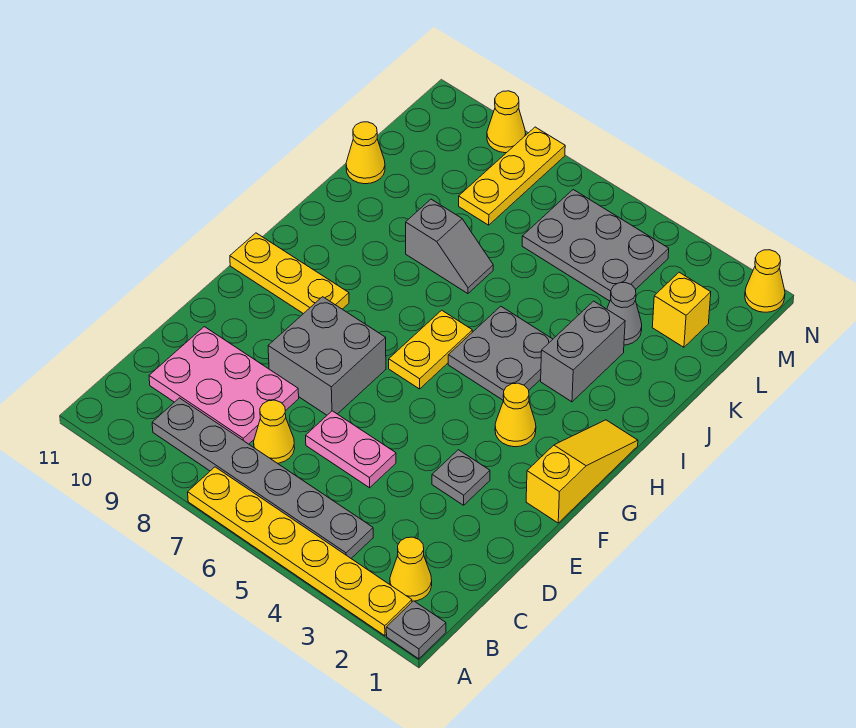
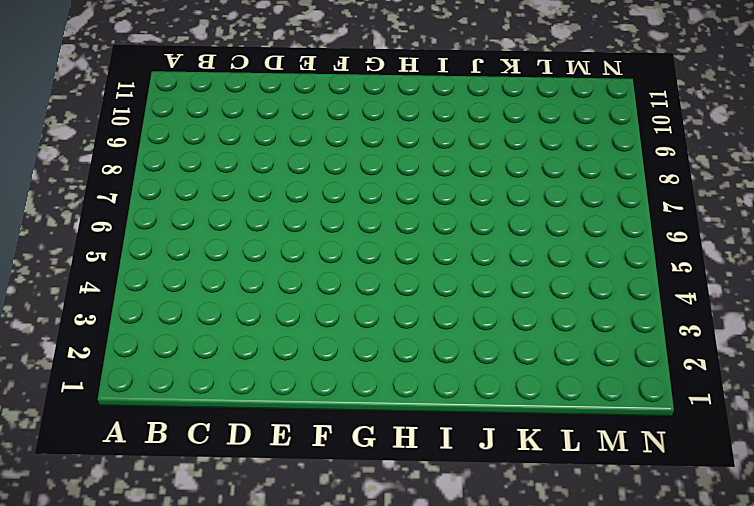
none -> grey 1x1 plate [386,601,446,659]
none -> yellow 1x6 plate [188,467,412,636]
none -> yellow 1x1 cone [390,537,432,601]

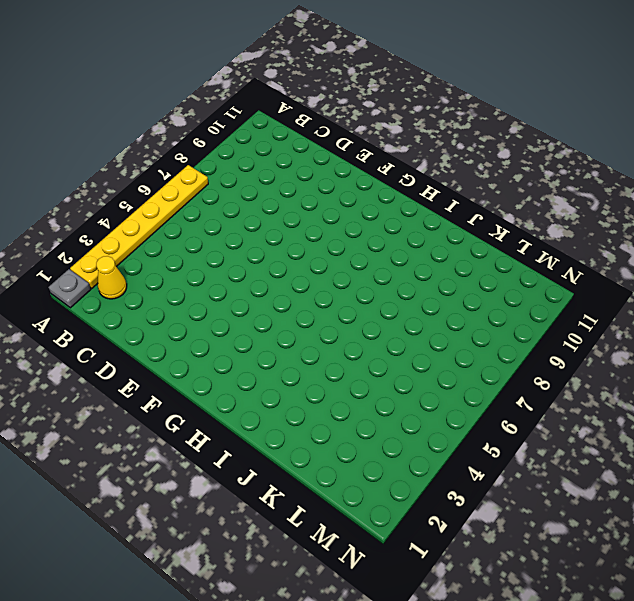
none -> grey 1x6 plate [152,398,373,558]
none -> yellow 1x1 cone [254,400,295,463]
none -> pink 2x3 plate [149,327,299,444]

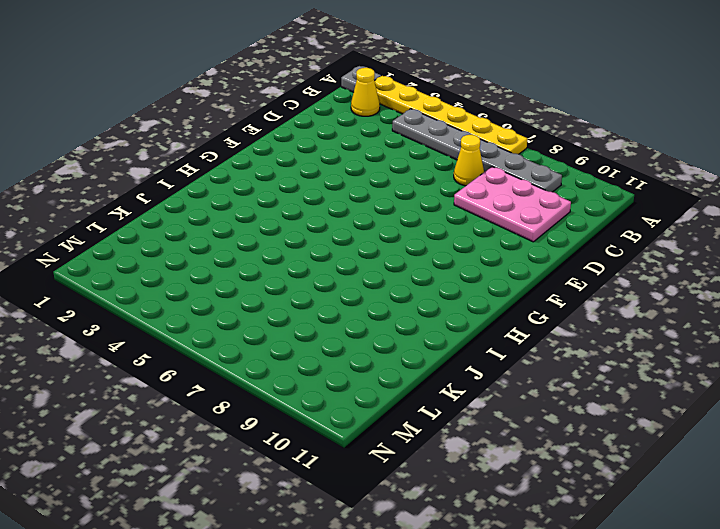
none -> pink 1x2 plate [306,411,396,488]
none -> grey 1x1 plate [432,450,490,505]
none -> grey 2x2 brick [268,297,386,415]

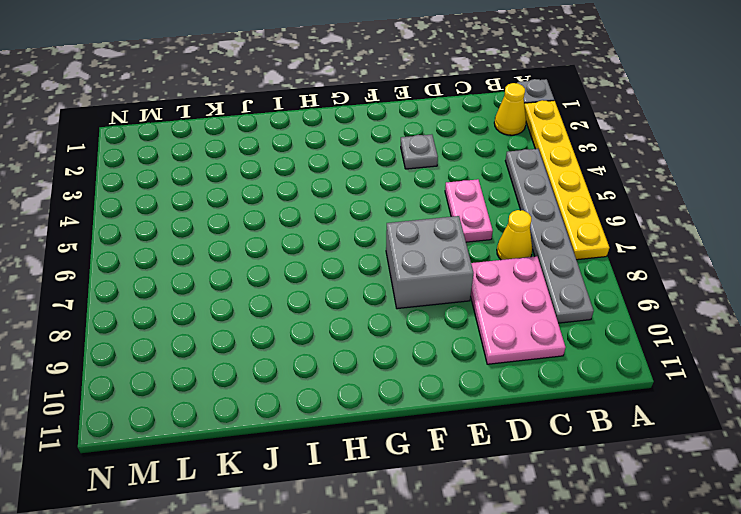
none -> yellow 1x3 slope [526,420,638,523]
none -> yellow 1x1 cone [495,383,536,447]
none -> yellow 1x2 plate [389,310,472,389]

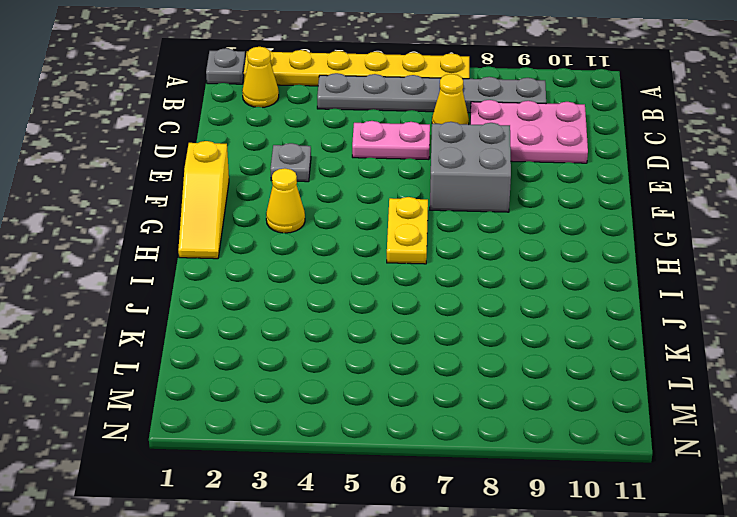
none -> yellow 1x3 plate [230,233,349,314]
none -> grey 2x2 plate [448,306,553,401]
none -> grey 1x2 brick [541,301,625,402]

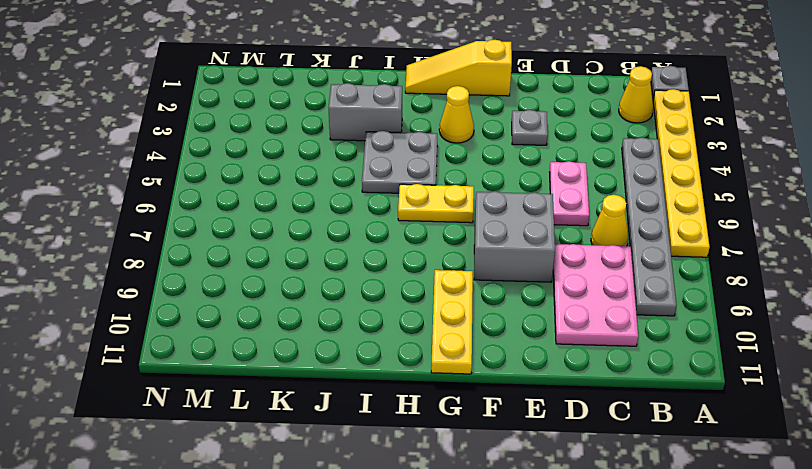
none -> grey 1x2 slope [406,199,493,294]
none -> grey 1x1 cone [607,283,642,345]
none -> yellow 1x1 cone [346,122,385,184]

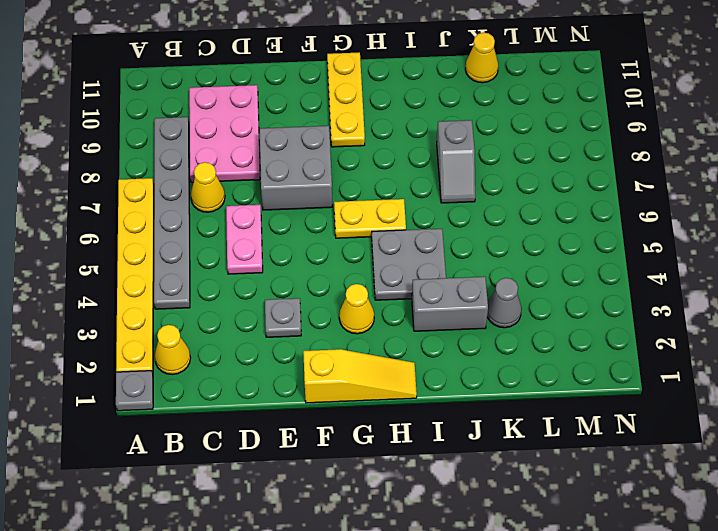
none -> yellow 1x1 brick [652,272,711,347]
none -> grey 2x3 plate [522,190,669,301]
none -> yellow 1x3 plate [459,127,565,225]

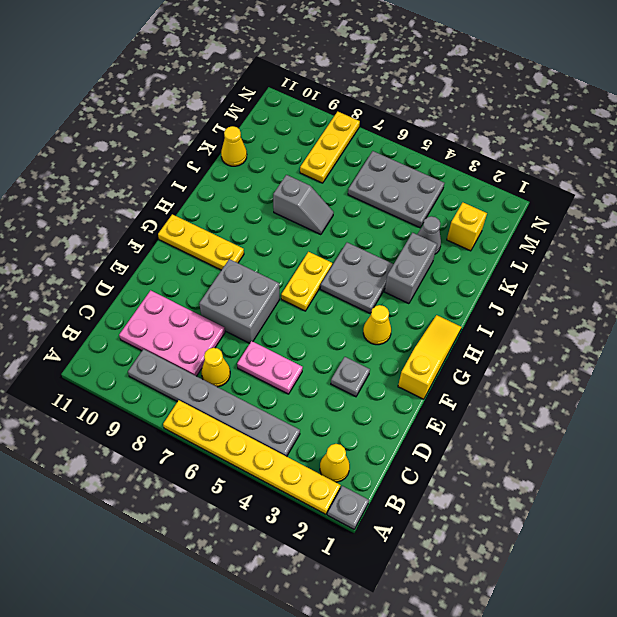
none -> yellow 1x1 cone [745,250,785,312]
none -> yellow 1x1 cone [487,91,526,153]

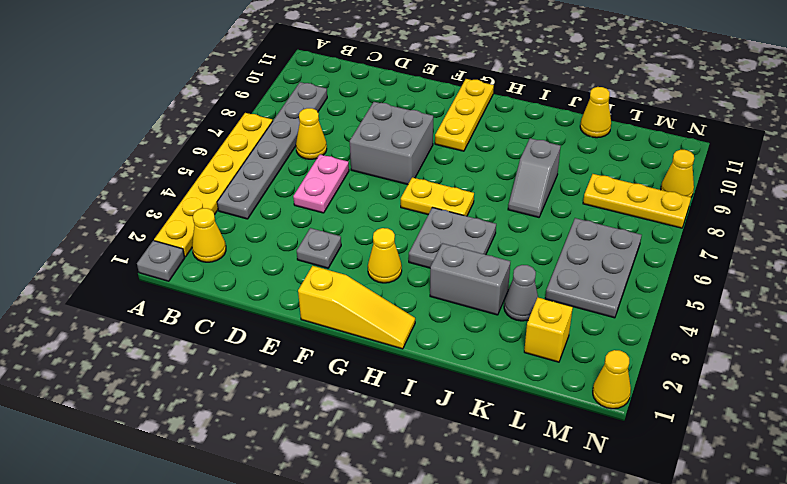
none -> pink 2x3 plate [149,327,299,444]

